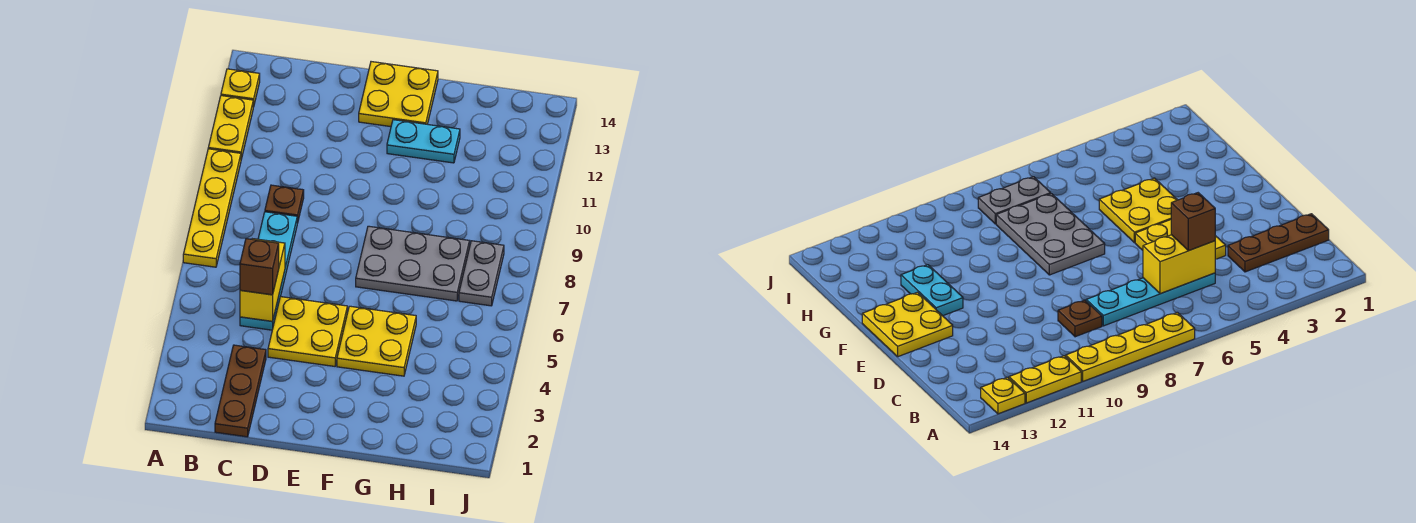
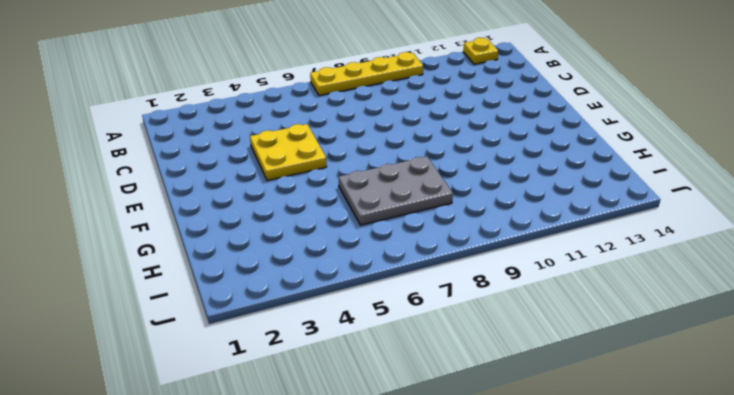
grey 2x3 plate [339,157,453,225] -> grey 2x3 plate turned to [356,226,470,301]
none -> yellow 1x2 plate [208,96,253,159]
none -> brown 1x3 plate [215,345,266,437]
none -> cyan 1x4 plate [240,212,297,330]

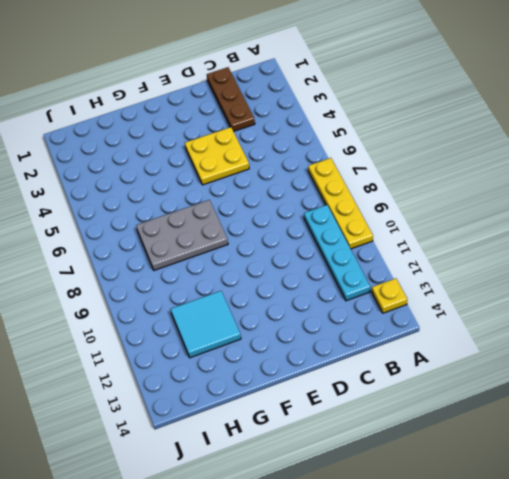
cyan 1x4 plate [304,205,370,301] -> cyan 1x4 plate moved to [240,212,297,330]
cyan 2x2 tile [171,291,241,358] -> cyan 1x2 plate [387,120,460,163]
none -> yellow 1x2 plate [208,96,253,159]
none -> brown 1x1 plate [265,185,304,223]
none -> yellow 2x2 plate [359,62,438,127]

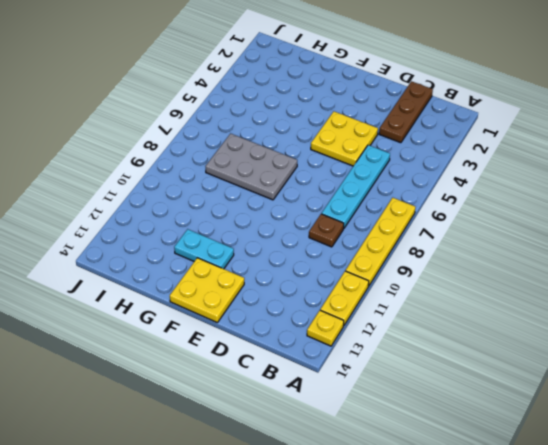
none -> yellow 2x2 plate [337,306,416,376]
none -> grey 1x2 plate [459,241,504,306]
none -> yellow 1x2 brick [240,239,285,321]

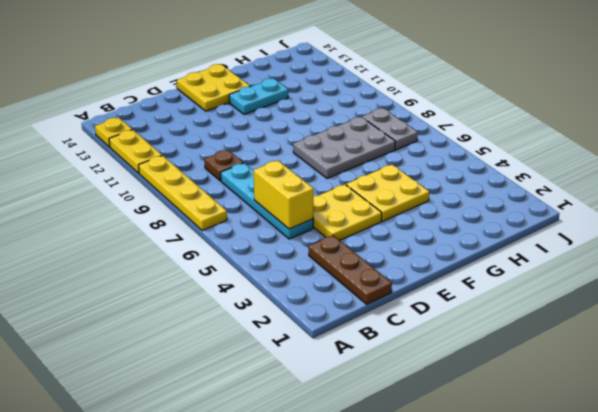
none -> brown 1x1 brick [240,239,279,295]

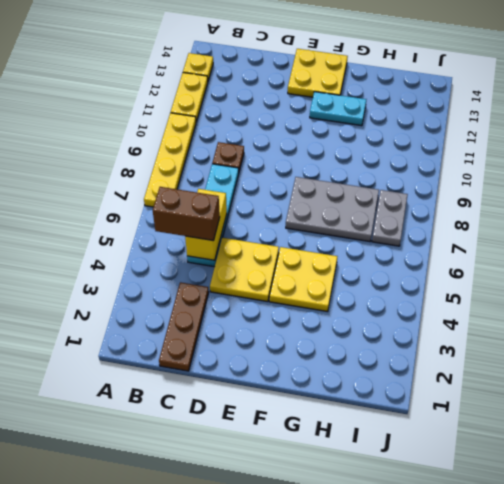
brown 1x2 brick [153,187,220,241] -> brown 1x1 brick [240,239,279,295]

